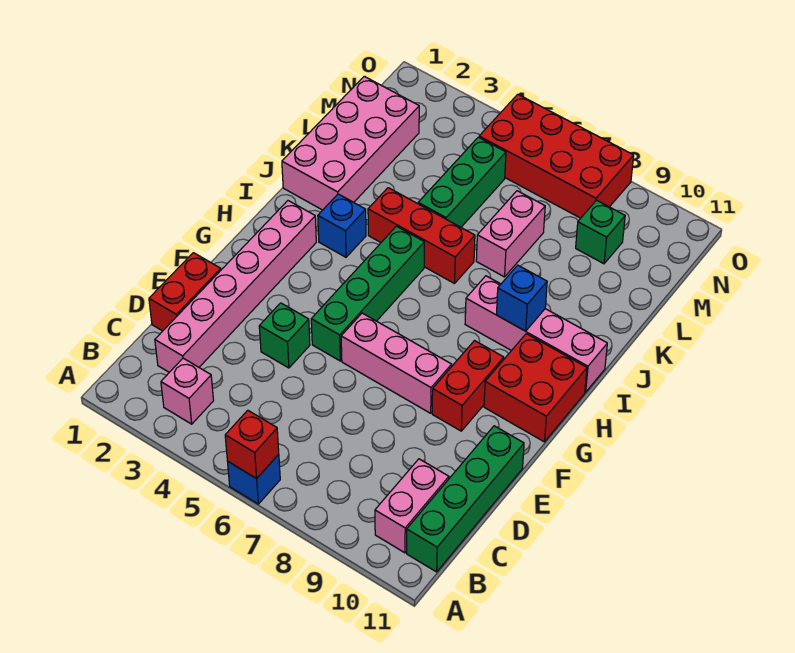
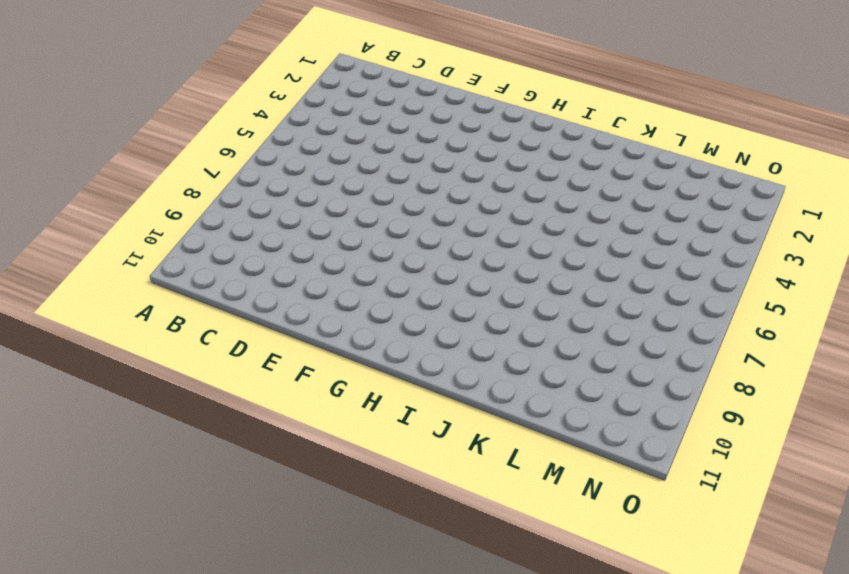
none -> blue 1x1 brick [228,455,280,504]
none -> pink 1x1 brick [161,358,214,424]
none -> pink 1x2 brick [375,459,449,553]

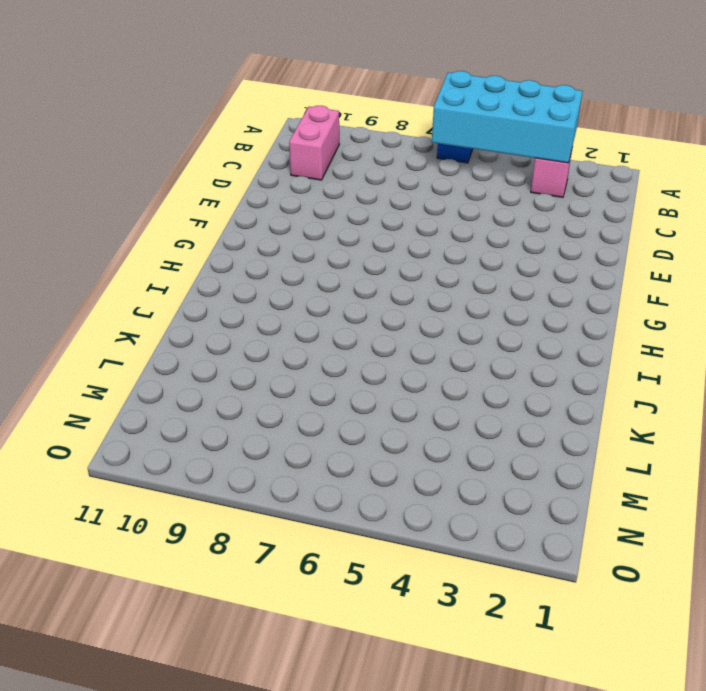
cyan 2x4 brick [432,71,583,163] -> red 1x1 brick [225,410,279,479]
none -> green 1x4 brick [407,426,524,572]
none -> pink 1x6 brick [155,201,316,372]
none -> red 1x2 brick [149,253,221,331]

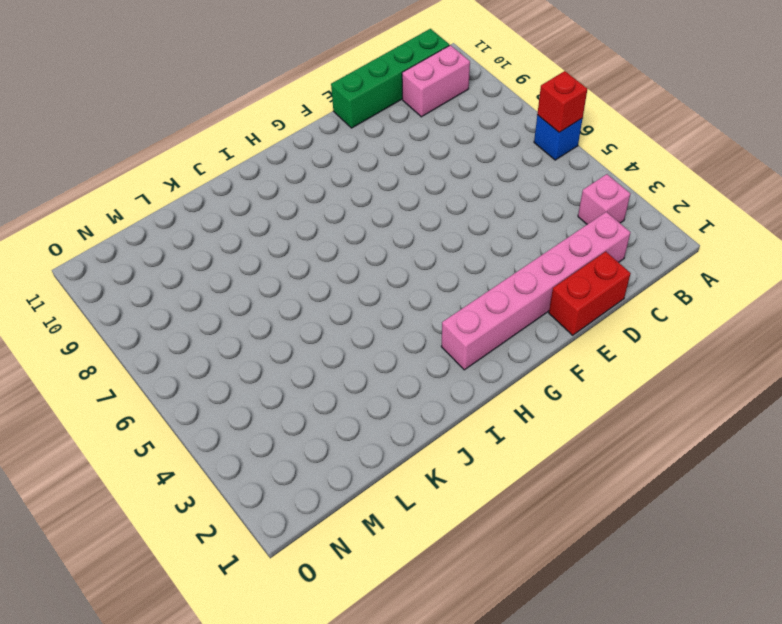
none -> green 1x1 brick [259,303,310,368]
none -> green 1x4 brick [311,226,424,361]
none -> pink 1x3 brick [341,313,452,413]

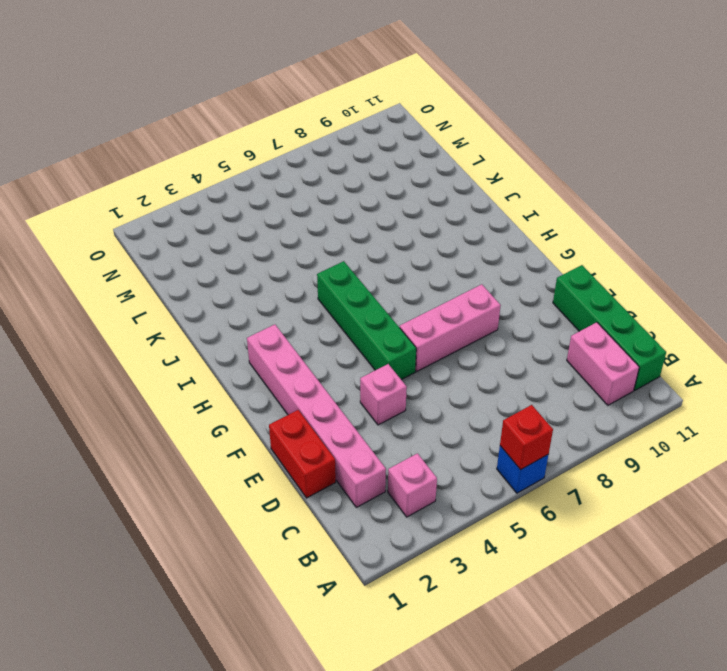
pink 1x1 brick [360,364,407,425] -> green 1x1 brick [259,303,310,368]
none -> red 1x2 brick [432,341,504,431]
none -> red 2x2 brick [484,334,587,442]
none -> blue 1x1 brick [318,194,366,257]

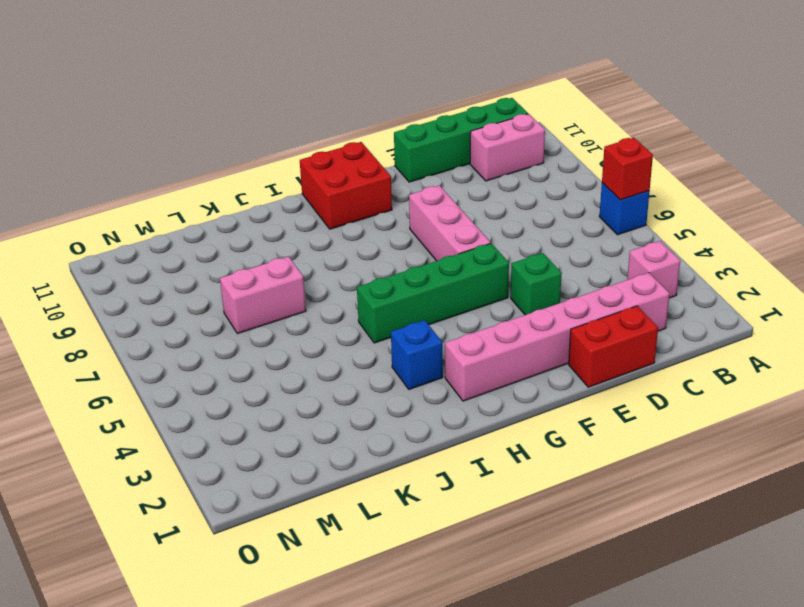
none -> red 1x2 brick [432,341,504,431]
none -> pink 1x4 brick [465,276,607,392]
none -> pink 2x4 brick [282,76,419,210]

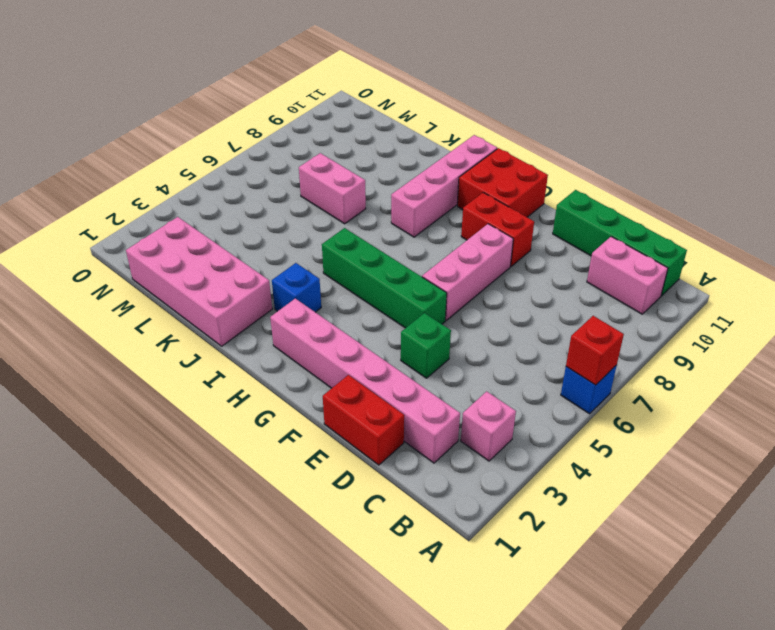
none -> red 1x3 brick [368,188,475,284]
none -> green 1x3 brick [418,137,506,227]
none -> green 1x1 brick [576,200,625,264]

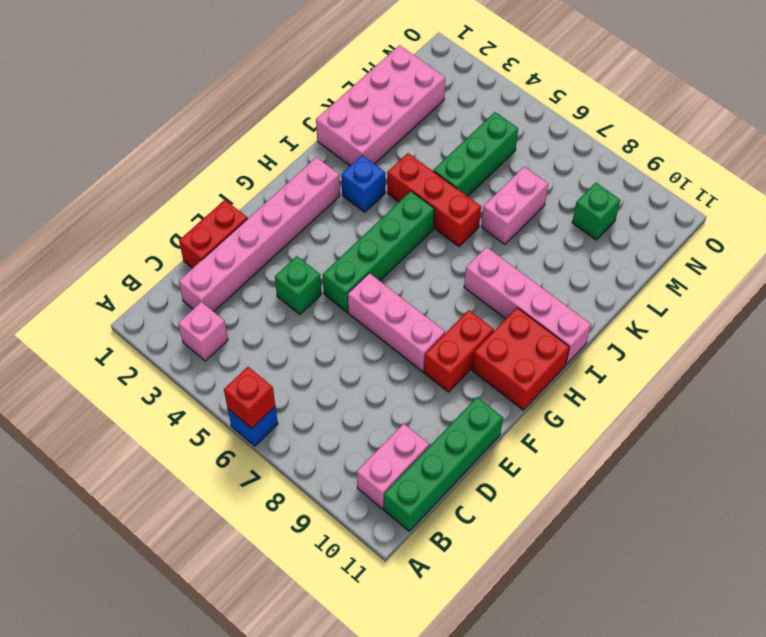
none -> red 2x4 brick [479,94,634,218]
none -> blue 1x1 brick [496,265,547,331]

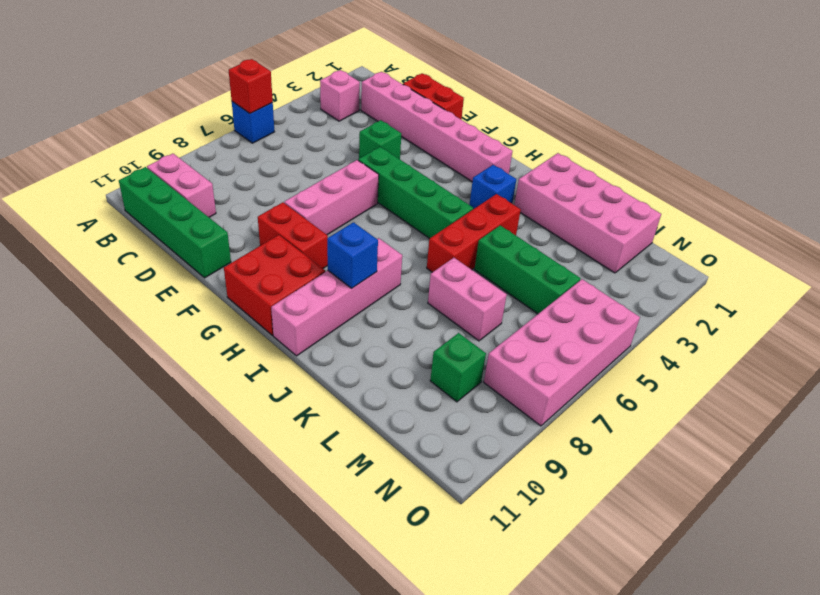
pink 2x4 brick [484,279,640,426] -> red 2x4 brick [479,94,634,218]

